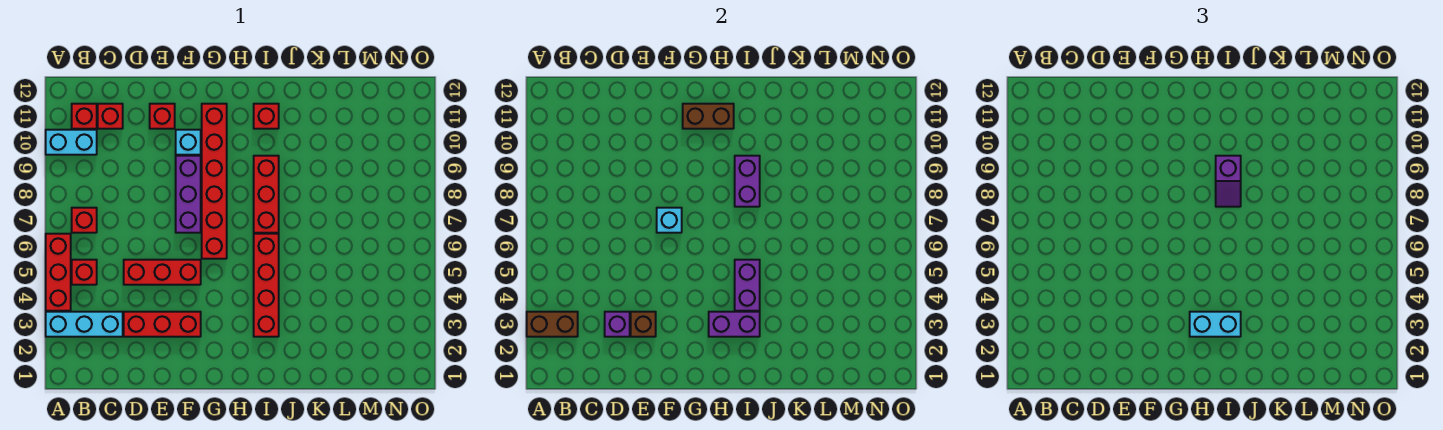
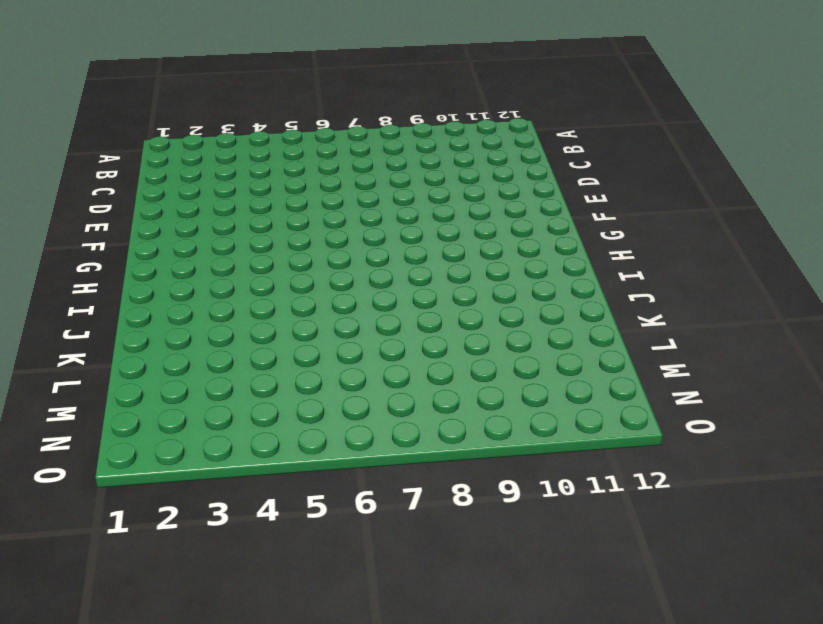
none -> cyan 1x3 brick [46,312,123,337]
none -> red 1x3 brick [46,234,71,311]
none -> cyan 1x2 brick [46,130,97,155]

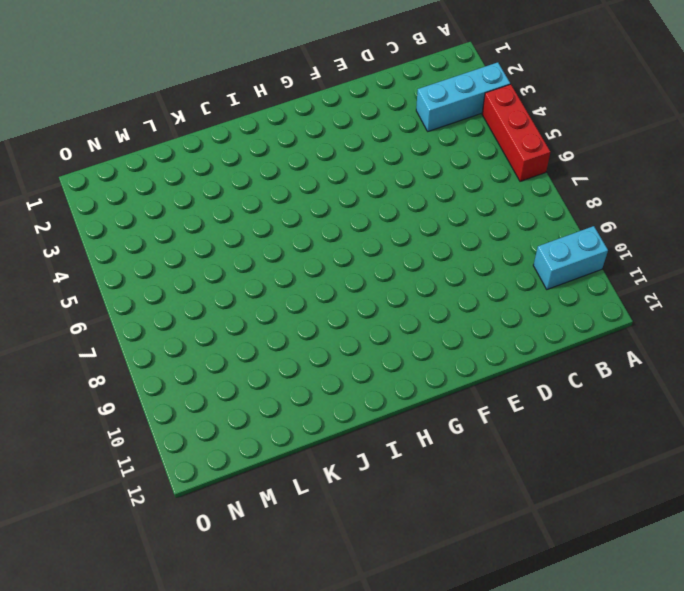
none -> red 1x1 brick [72,260,97,285]
none -> red 1x1 brick [72,208,97,233]
none -> red 1x1 brick [72,104,97,129]

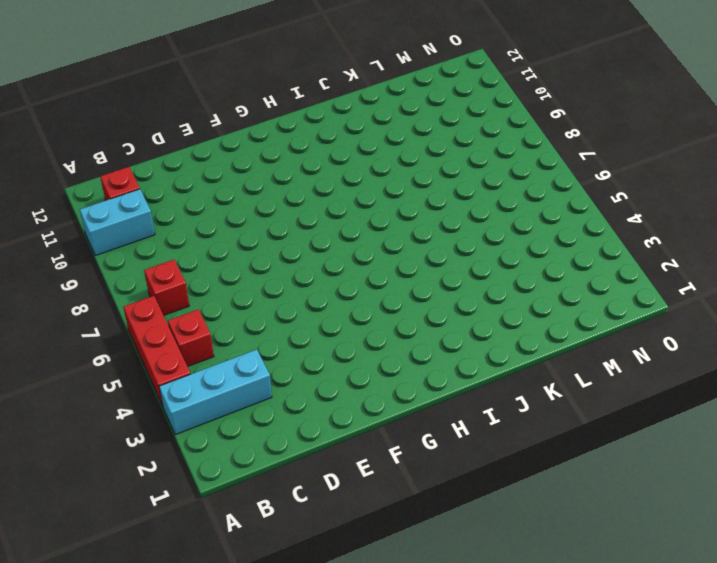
none -> red 1x1 brick [98,104,123,129]
none -> red 1x3 brick [124,312,201,337]
none -> red 1x3 brick [124,260,201,285]

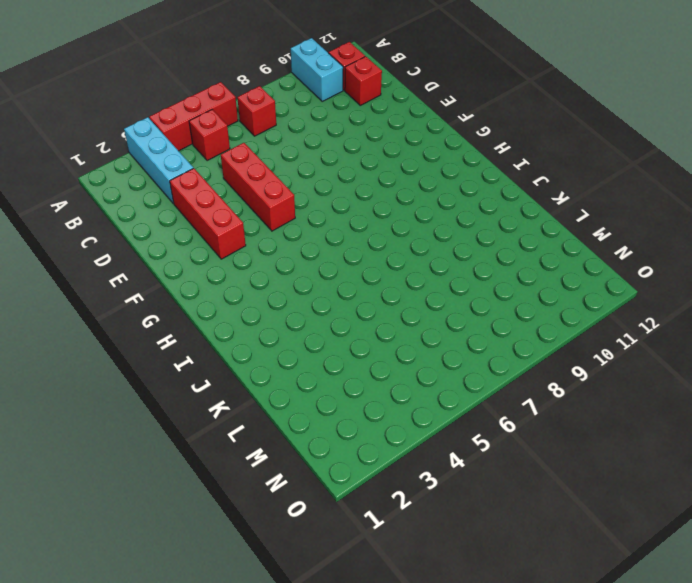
none -> red 1x1 brick [150,104,175,129]
none -> purple 1x3 brick [176,156,201,233]
none -> cyan 1x1 brick [176,130,201,155]

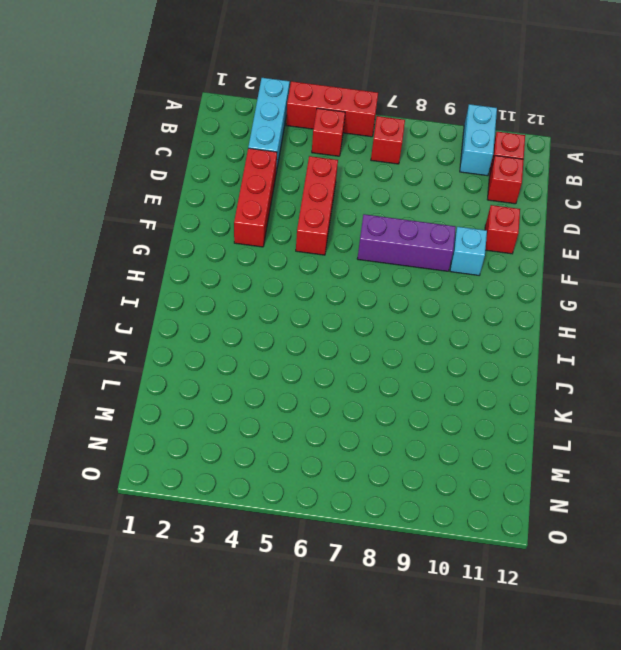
none -> red 1x6 brick [202,104,227,259]
none -> red 1x4 brick [254,234,279,337]
none -> red 1x3 brick [254,156,279,233]

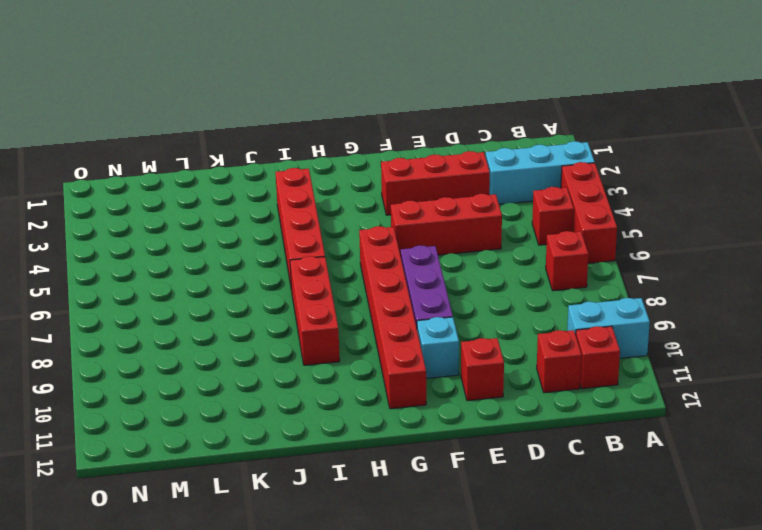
none -> red 1x1 brick [254,104,279,129]
none -> brown 1x2 brick [527,312,578,337]
none -> purple 1x1 brick [605,312,630,337]

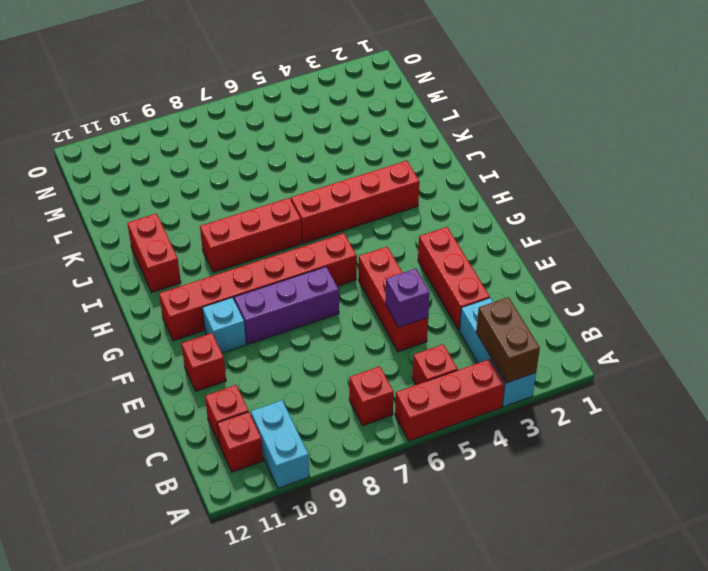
purple 1x1 brick [385,269,430,327] -> purple 1x1 brick moved to [605,312,630,337]
red 1x2 brick [127,214,181,292] -> red 1x1 brick [254,104,279,129]
none -> brown 1x1 brick [631,312,656,337]
none -> cyan 1x1 brick [657,208,682,233]
none -> brown 1x2 brick [683,104,734,129]

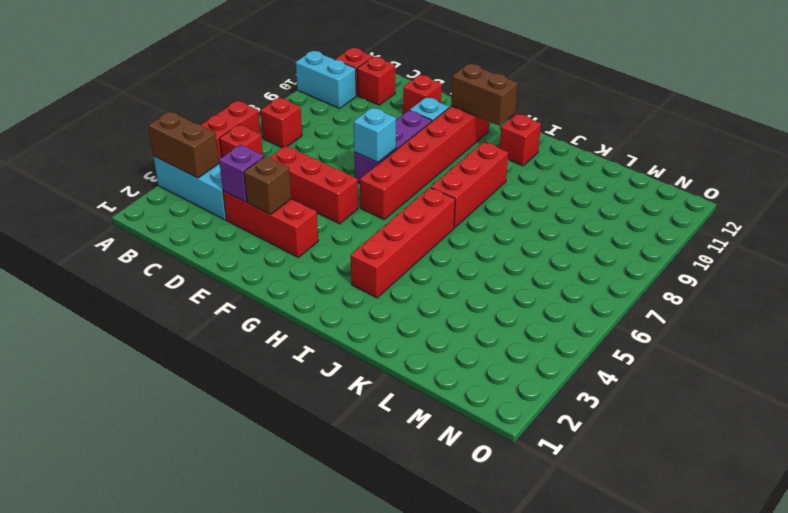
none -> purple 1x2 brick [709,312,760,337]
none -> purple 1x2 brick [735,260,760,311]
none -> purple 1x2 brick [735,156,760,207]

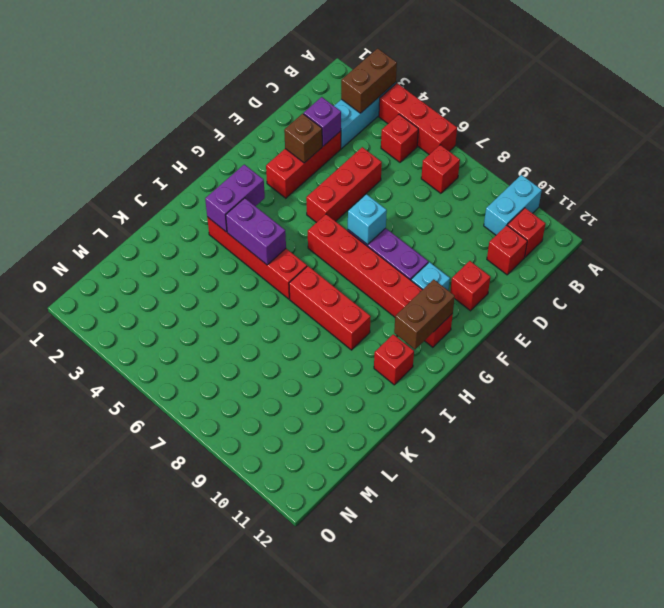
none -> purple 1x2 brick [735,156,760,207]
none -> cyan 1x2 brick [1190,312,1241,337]
none -> purple 1x2 slope [1216,156,1241,207]

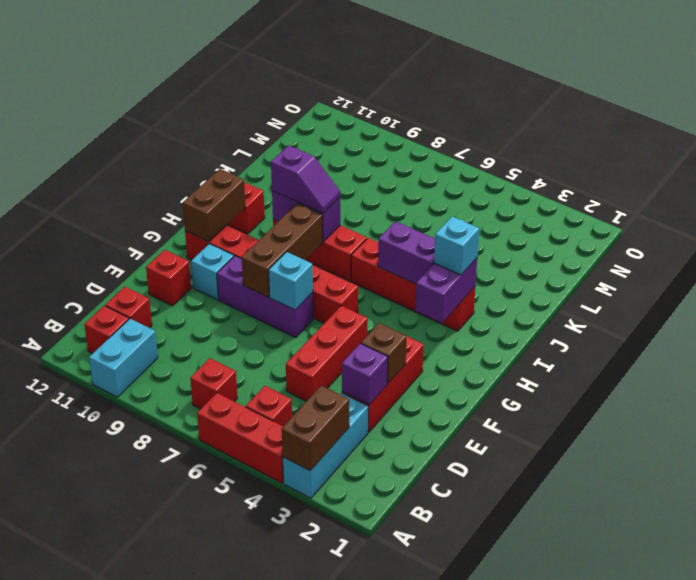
brown 1x3 brick [242,203,323,297] -> none
cyan 1x1 brick [434,216,479,275] -> cyan 1x2 brick [1190,312,1241,337]

